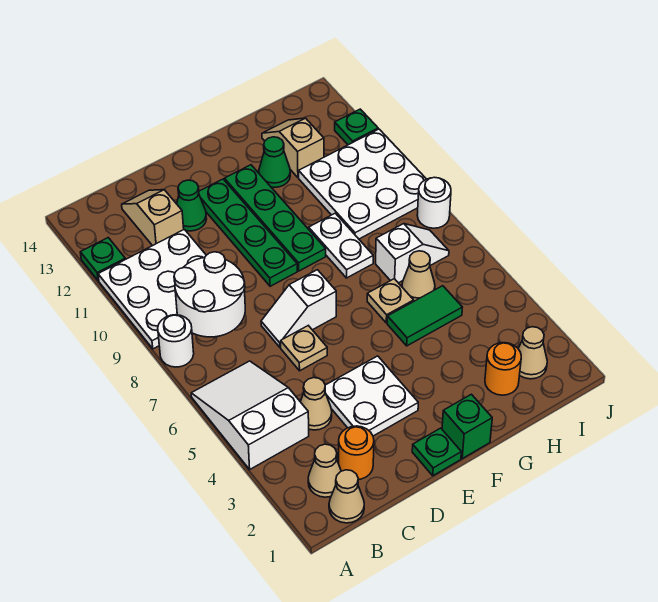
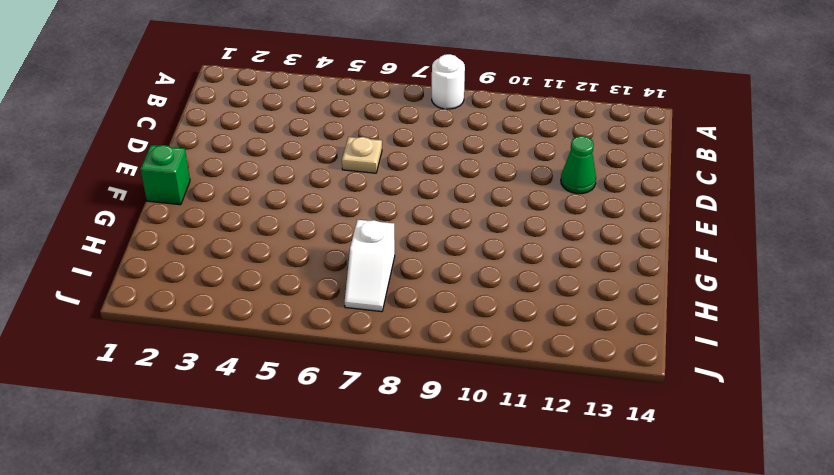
none -> white 2x3 slope [191,361,309,469]
none -> white 3x3 plate [98,229,206,349]
none -> green 1x1 plate [80,238,125,281]
none -> tan 1x1 cone [329,470,364,523]

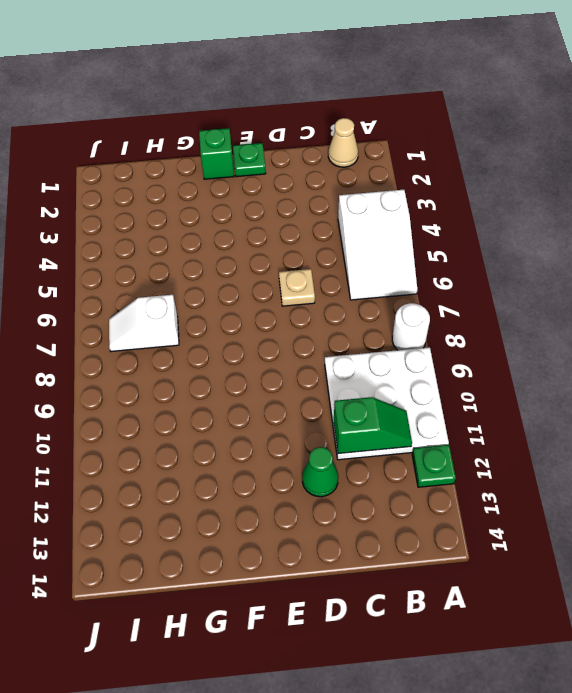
green 1x2 slope [334,397,412,454] -> none
none -> tan 1x1 cone [308,444,341,497]
none -> orange 1x1 round brick [339,426,374,480]
none -> tan 1x1 cone [301,378,332,430]
none -> tan 1x2 slope [122,190,184,246]

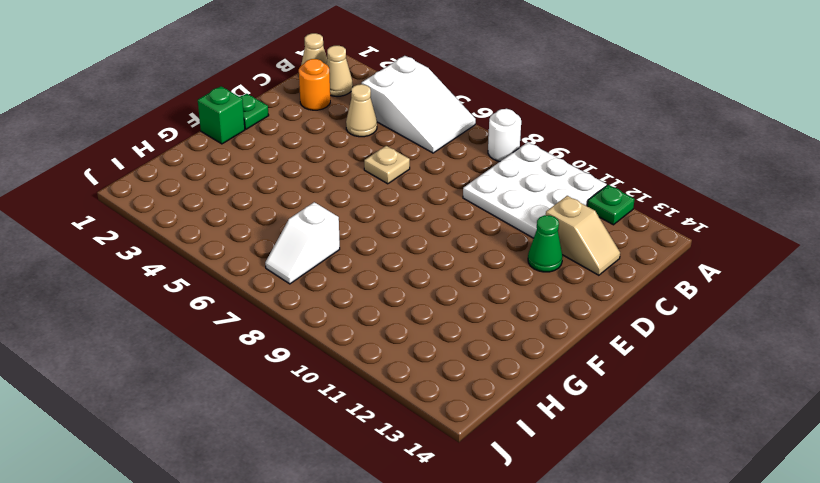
none -> white 2x2 plate [325,356,418,436]
none -> white 1x2 slope [261,270,336,347]
none -> green 1x4 plate [199,179,297,286]
none -> green 1x4 plate [225,165,326,271]

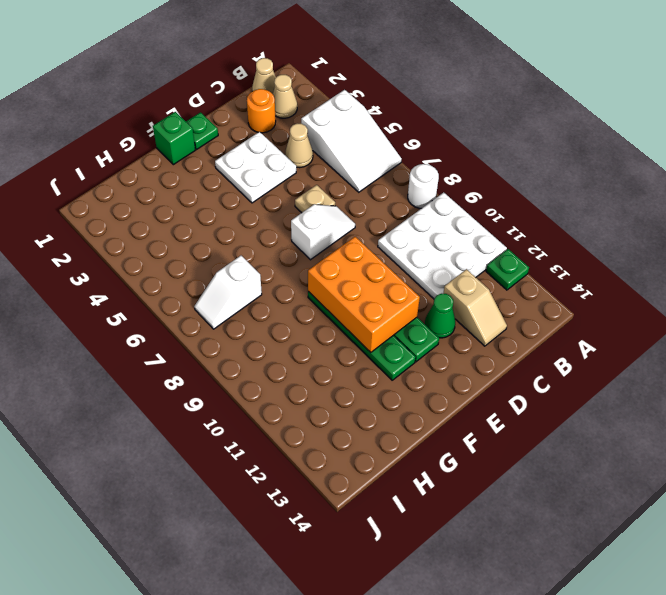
orange 2x3 brick [308,237,420,352] -> none
none -> green 1x2 tile [387,286,462,346]
none -> tan 1x1 plate [367,279,414,323]
none -> white 1x2 plate [309,213,373,278]
none -> green 1x1 cone [259,137,290,187]

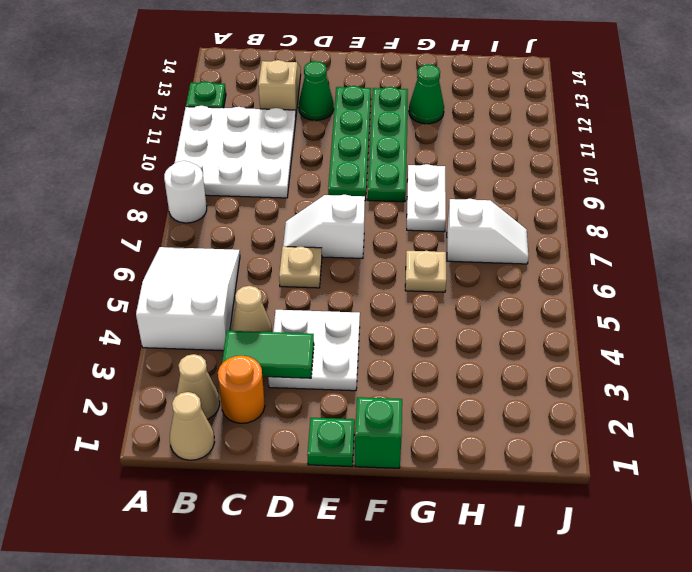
green 1x2 tile [222,331,314,378] -> green 1x2 tile moved to [387,286,462,346]
none -> orange 1x1 round brick [485,343,521,395]
none -> tan 1x1 cone [402,251,435,301]
none -> white 3x3 plate [299,129,426,239]
none -> tan 1x2 slope [262,118,324,178]

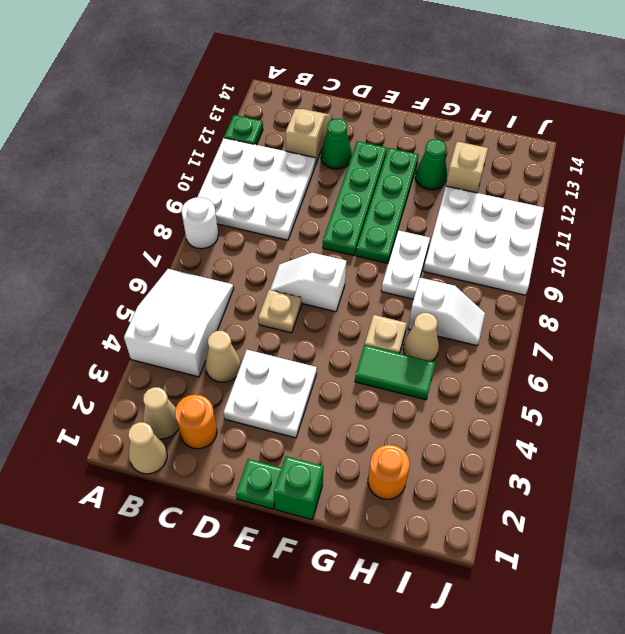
none -> tan 1x1 cone [518,327,547,379]
none -> white 1x1 round brick [417,177,451,228]
none -> green 1x1 plate [335,109,378,145]
none -> white 2x2 round brick [174,252,245,337]

